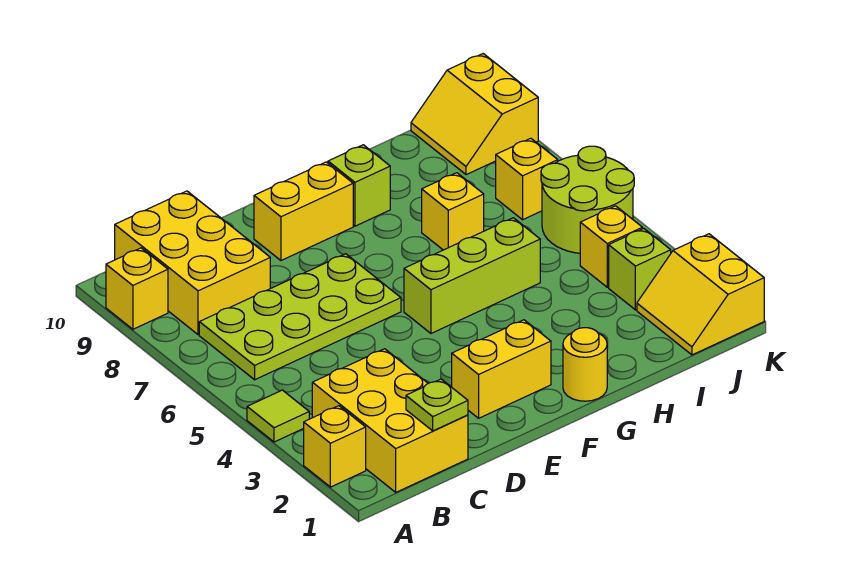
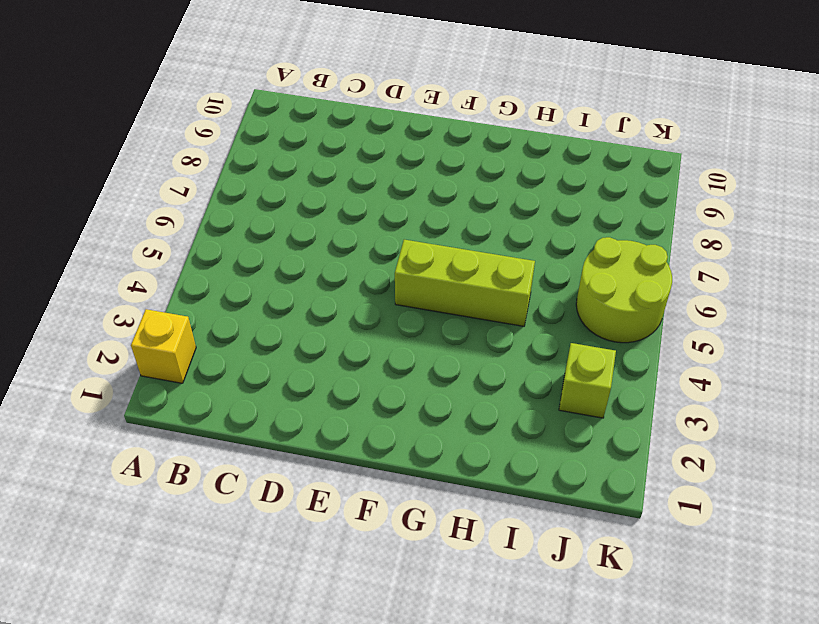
none -> lime 1x1 tile [247,390,309,442]
none -> yellow 1x1 brick [106,248,168,329]
none -> yellow 2x3 brick [312,349,468,492]

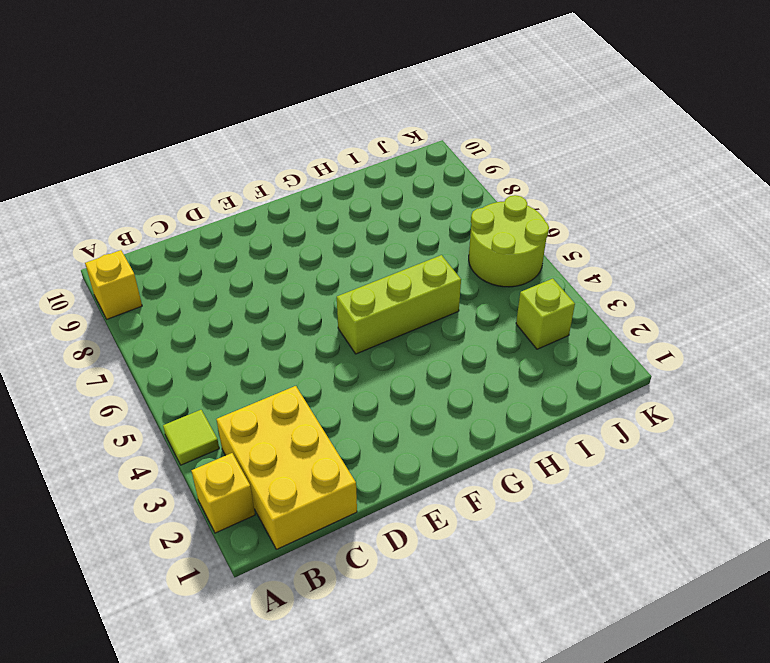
none -> lime 2x4 plate [199,254,401,380]
none -> yellow 2x3 brick [115,191,270,335]
none -> yellow 1x2 brick [452,320,551,418]

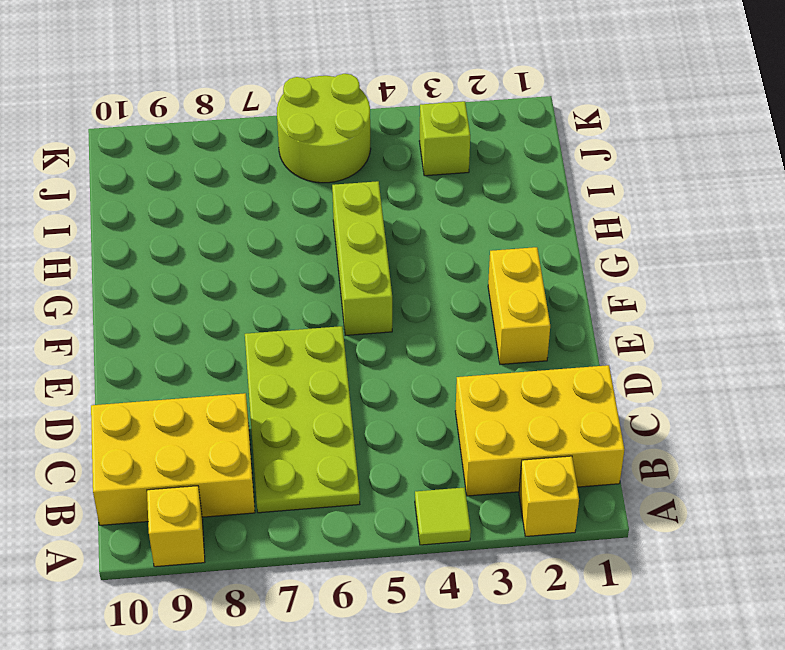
none -> yellow 1x2 brick [254,162,353,260]
none -> yellow 1x1 round brick [563,328,607,401]
none -> lime 1x1 brick [328,145,390,226]

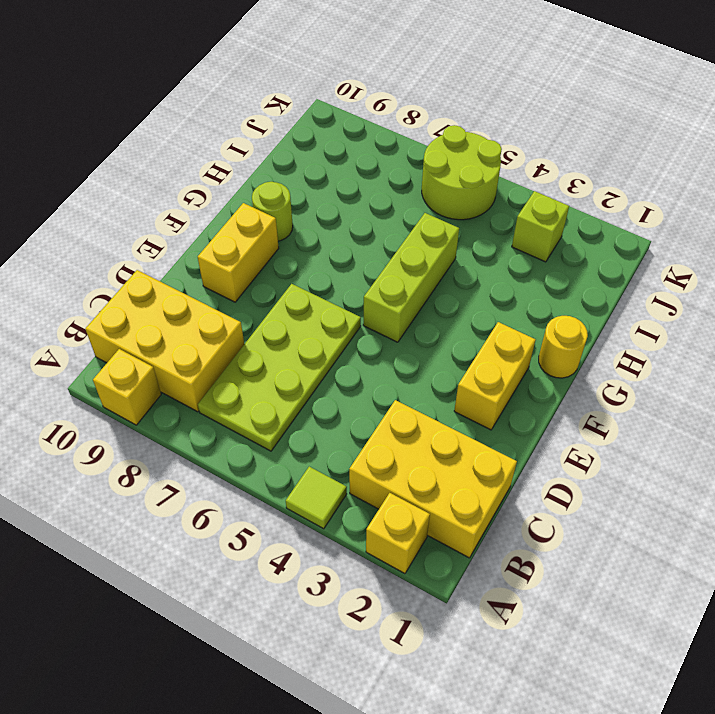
lime 1x1 round brick [252,182,293,241] -> lime 1x1 brick [328,145,390,226]
none -> yellow 1x1 brick [422,173,484,250]
none -> yellow 2x2 slope [637,234,764,355]
none -> yellow 1x1 brick [580,206,642,287]

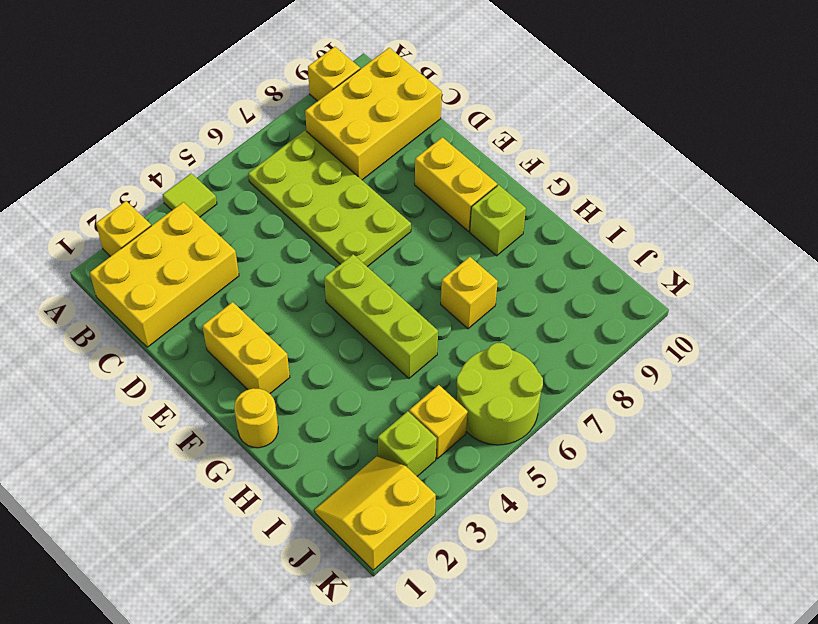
none -> yellow 1x1 brick [496,138,558,220]
none -> yellow 2x2 slope [411,54,538,175]
none -> lime 1x1 plate [406,379,468,431]

